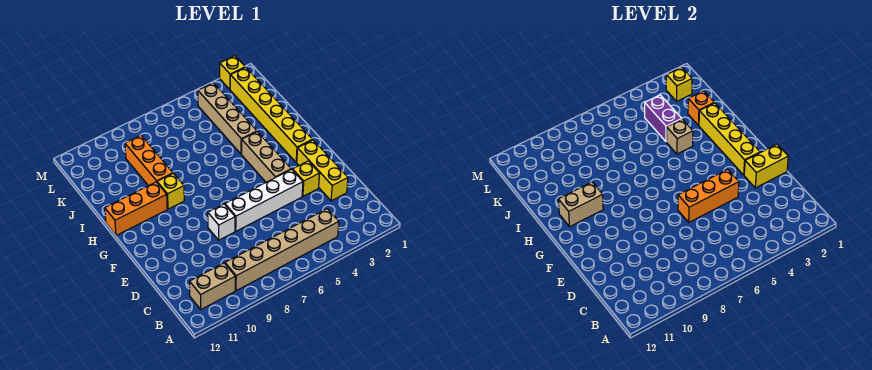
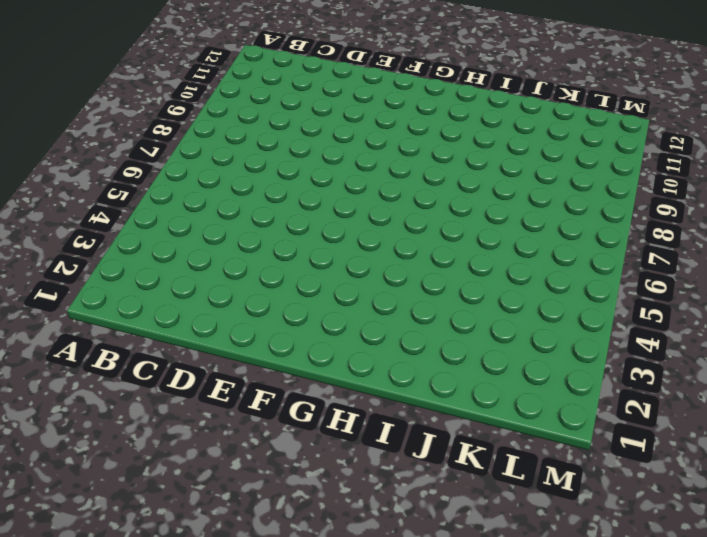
none -> tan 1x6 brick [225,209,339,291]
none -> tan 1x2 brick [189,263,235,309]
none -> yellow 1x3 brick [296,140,348,201]

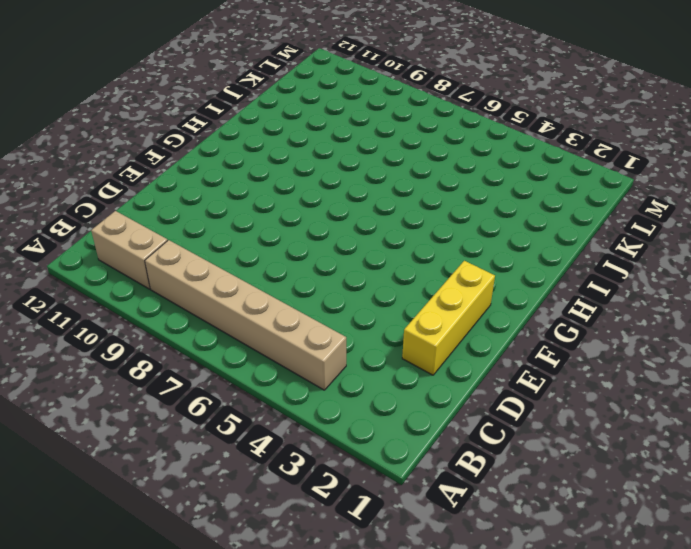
none -> yellow 1x1 brick [293,161,320,196]
none -> white 1x4 brick [225,169,303,231]
none -> white 1x1 brick [208,204,235,240]

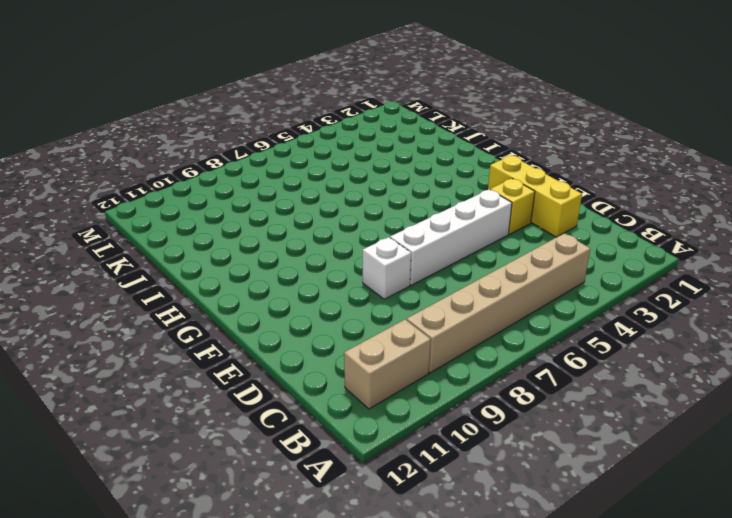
none -> tan 1x3 brick [242,132,291,182]
none -> yellow 1x6 brick [230,67,313,162]
none -> yellow 1x1 brick [157,173,184,209]

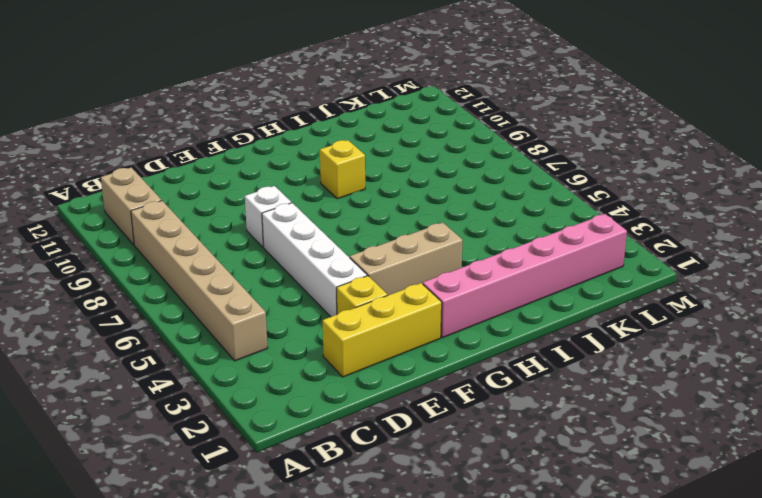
pink 1x6 brick [423,214,627,338] -> yellow 1x6 brick [230,67,313,162]
none -> orange 1x3 brick [105,182,167,236]
none -> tan 1x4 brick [198,83,257,154]
none -> orange 1x3 brick [125,136,173,186]

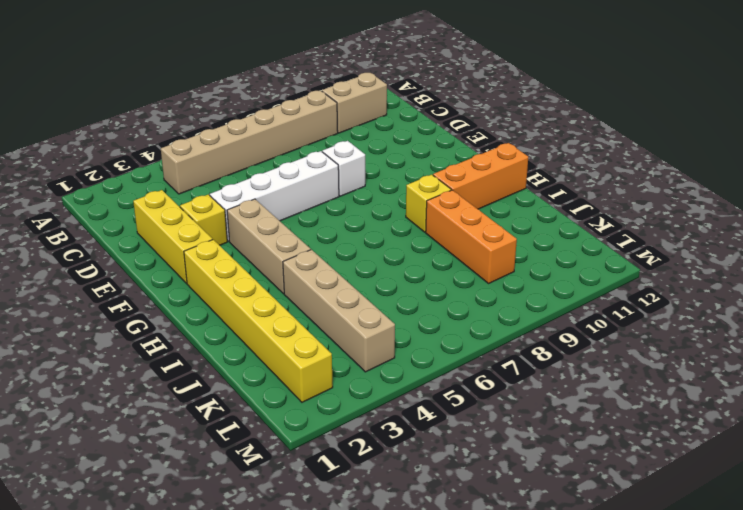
none -> yellow 1x1 brick [220,56,245,89]
none -> yellow 1x2 brick [744,144,788,188]
none -> orange 1x3 brick [678,169,739,222]

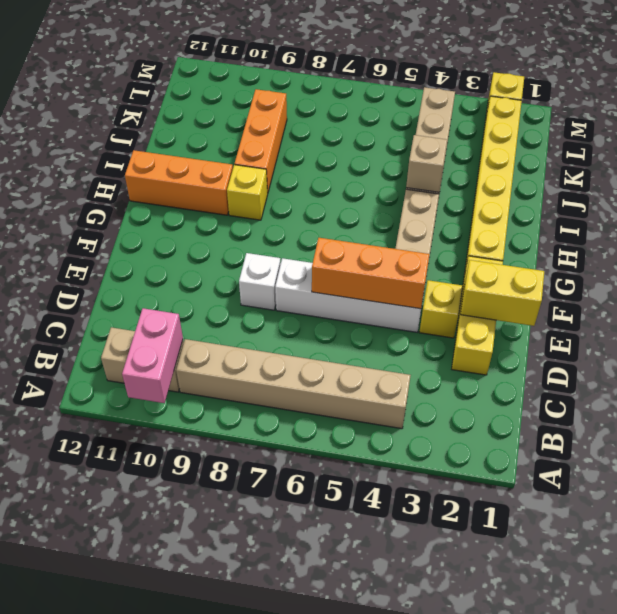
pink 1x2 brick [122,308,183,403] -> none
none -> yellow 1x4 brick [699,103,760,175]
none -> tan 1x2 brick [558,182,603,227]
none -> orange 1x1 brick [688,91,714,125]

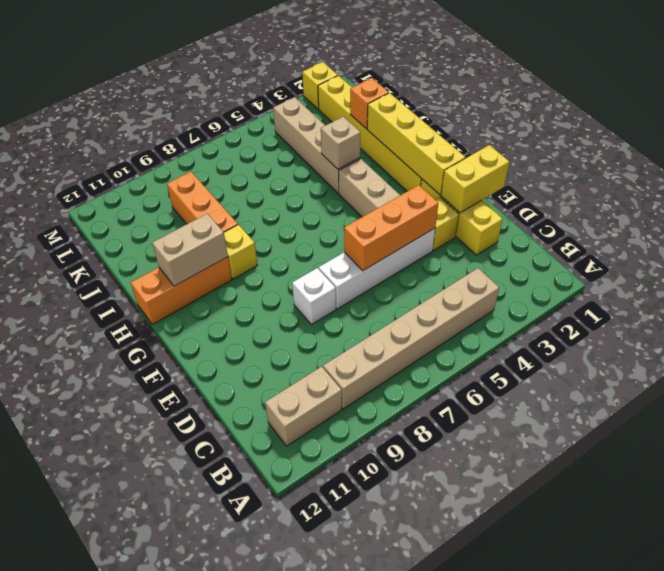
none -> purple 1x2 brick [645,95,682,141]
none -> yellow 1x1 brick [666,67,692,101]

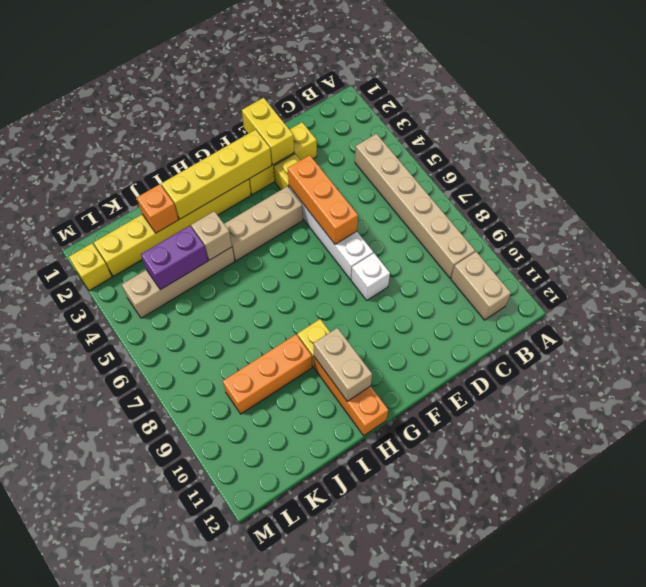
none -> yellow 1x1 brick [666,67,692,101]

